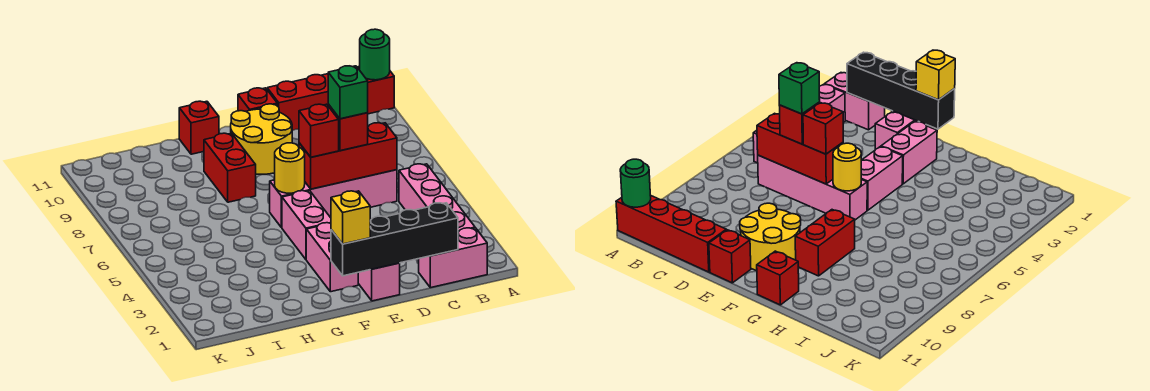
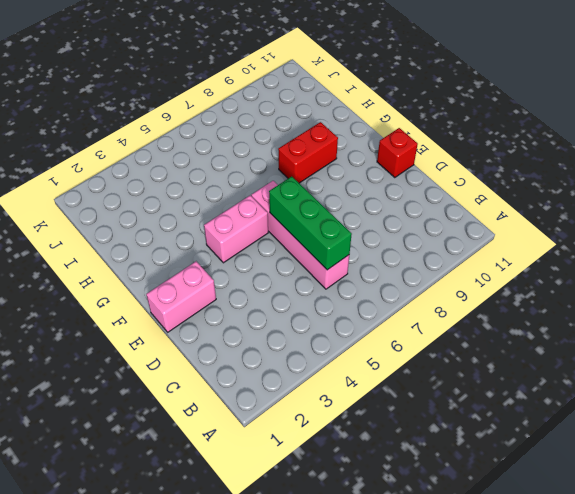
green 1x3 brick [269,177,352,270] -> red 1x3 brick [299,123,397,189]
none -> red 1x4 brick [267,66,394,131]
none -> pink 1x2 brick [419,228,487,288]
none -> pink 1x4 brick [399,164,475,232]

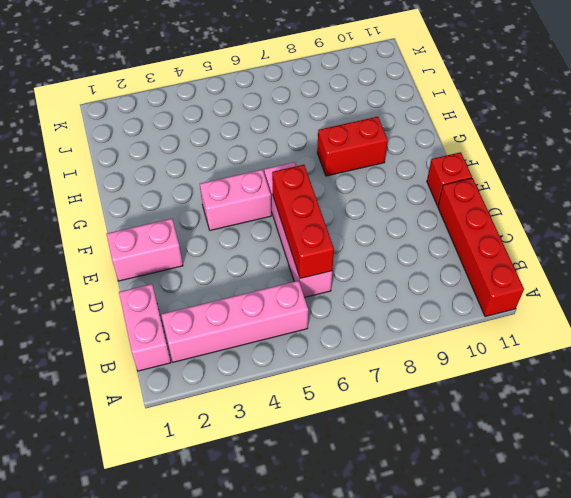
none -> yellow 2x2 round brick [231,104,292,174]
none -> pink 1x2 brick [306,223,358,292]
none -> red 1x1 brick [179,101,219,154]

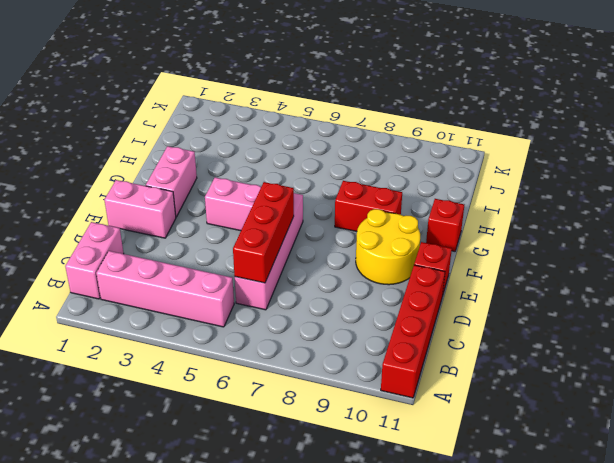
pink 1x2 brick [146,146,197,217] -> pink 1x2 brick turned to [306,223,358,292]
none -> green 1x1 round brick [360,29,390,80]
none -> black 1x4 brick [331,203,458,276]
none -> yellow 1x1 round brick [275,143,305,193]

